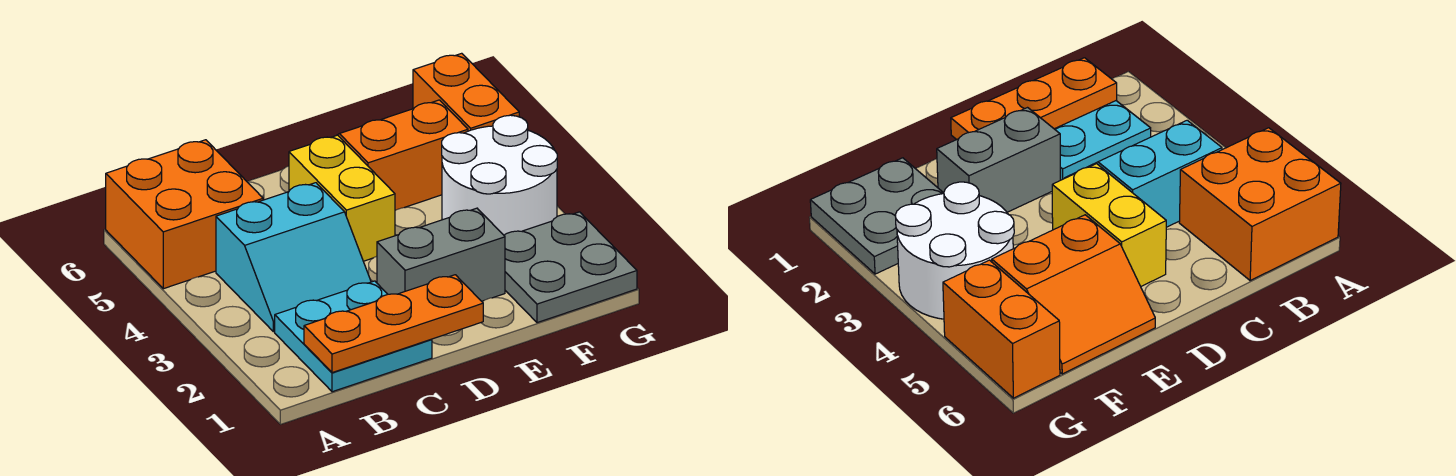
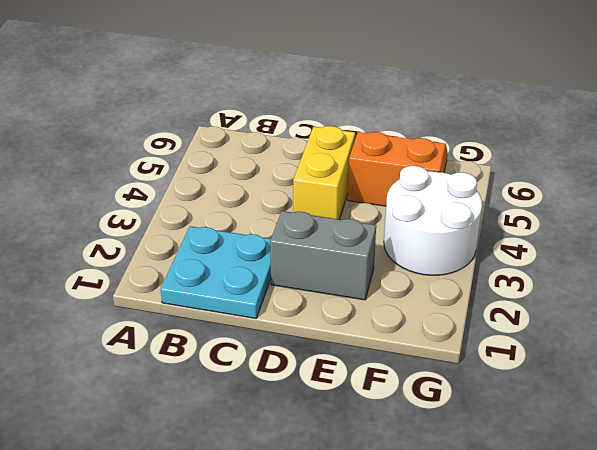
none -> orange 2x2 brick [106,140,263,289]
none -> cyan 2x2 slope [216,183,371,332]

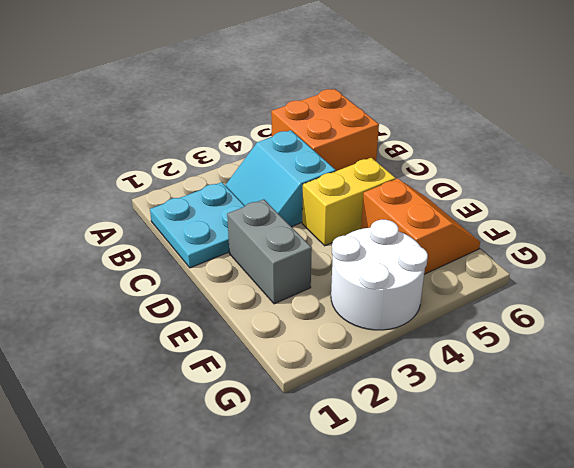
none -> grey 2x2 plate [504,212,637,323]
none -> orange 1x2 brick [413,53,519,131]

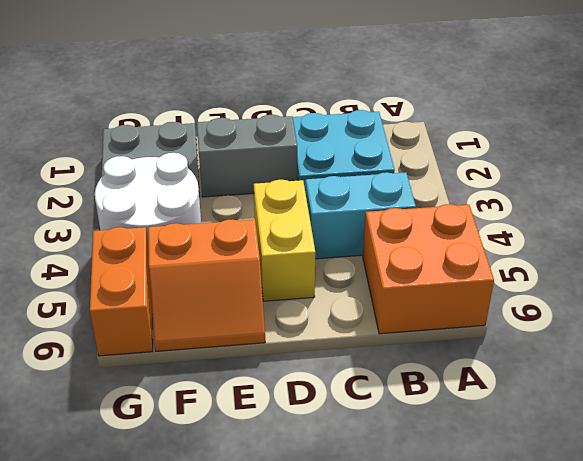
none -> orange 1x3 plate [304,275,483,373]

